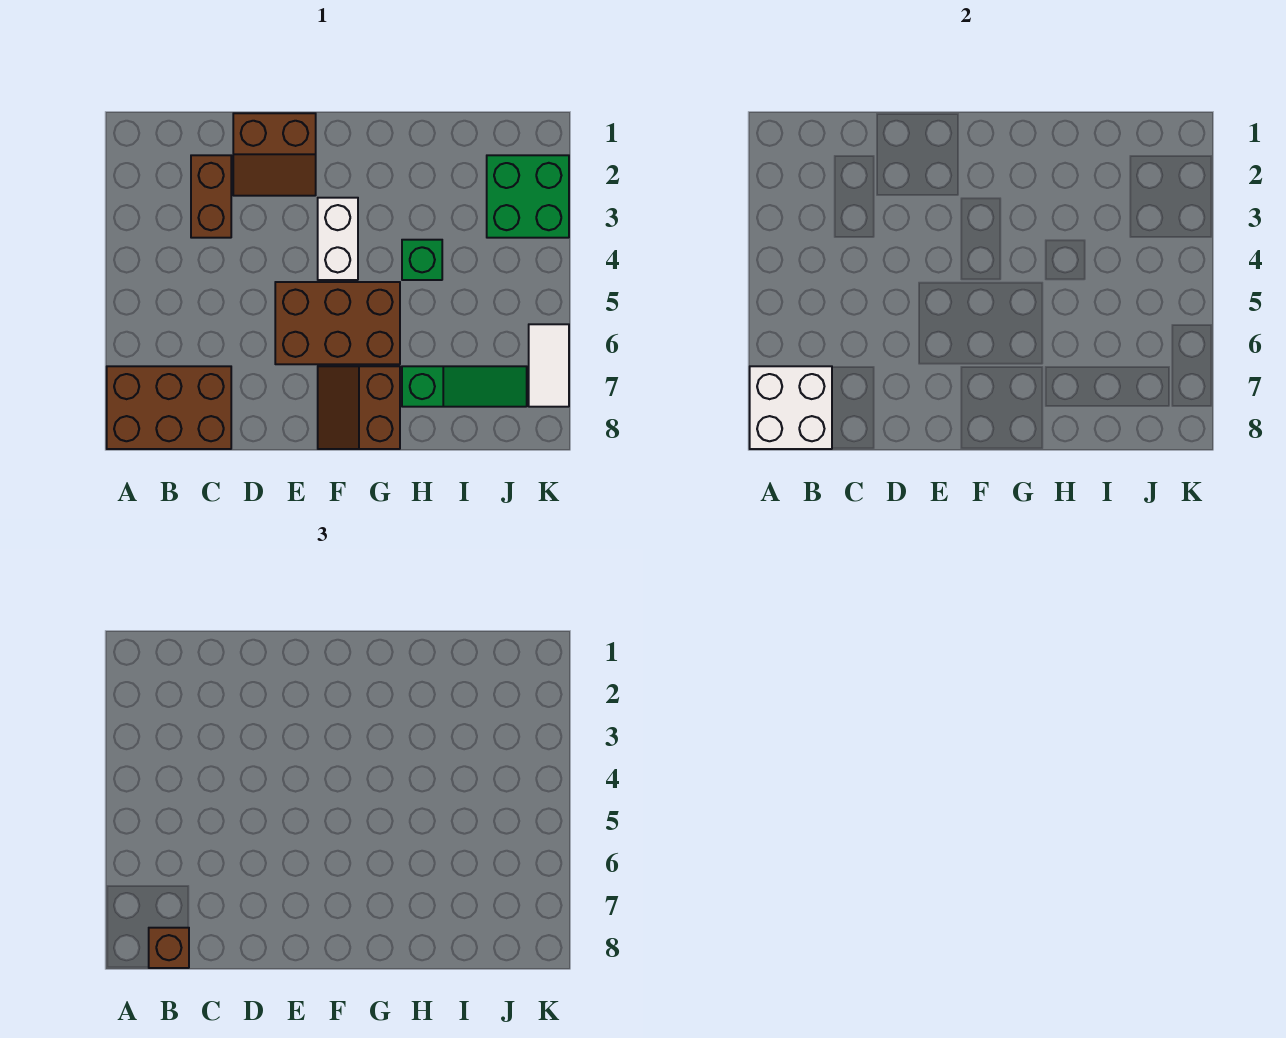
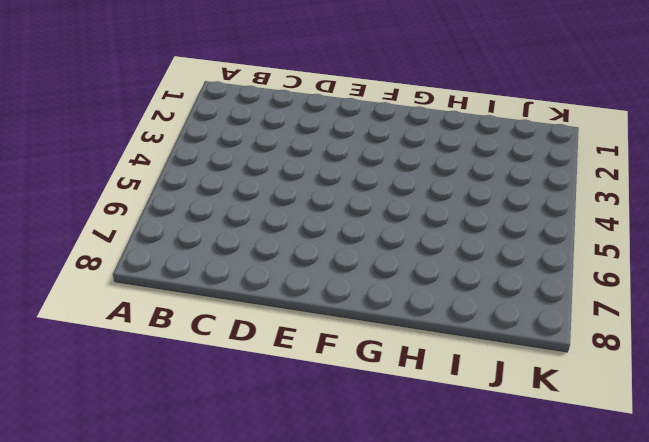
none -> brown 2x3 brick [107,366,231,449]
none -> brown 1x2 brick [191,155,231,238]
none -> brown 2x2 slope [233,113,316,196]

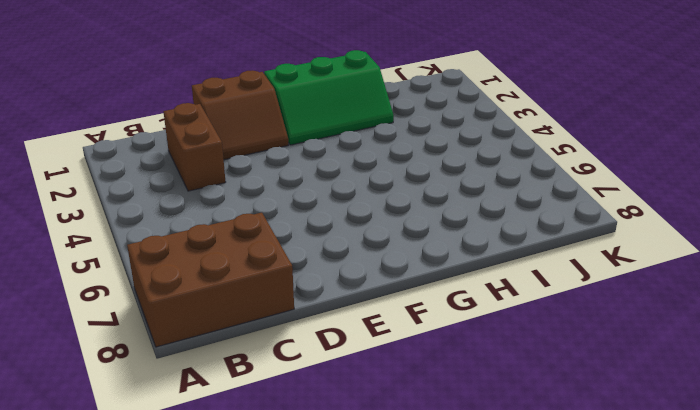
green 2x3 slope [264,50,394,145] -> none
none -> brown 2x3 brick [275,282,400,364]
none -> white 1x2 brick [318,198,358,280]
none -> brown 2x2 slope [318,366,400,449]

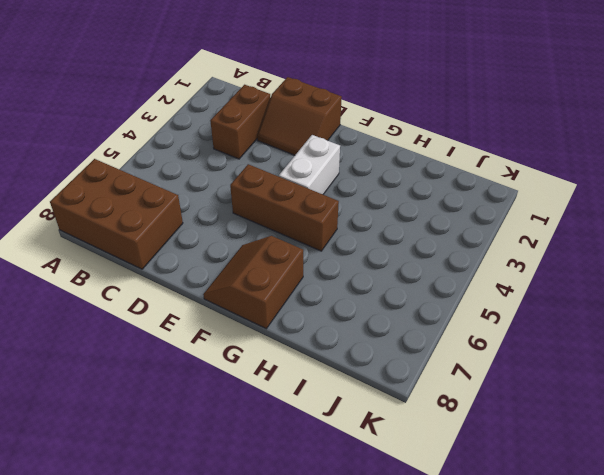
brown 1x3 brick [230,164,339,251] -> brown 2x3 brick [275,282,400,364]
none -> green 1x1 brick [402,240,442,280]
none -> green 1x3 slope [402,366,527,407]
none -> green 2x2 brick [487,155,569,238]

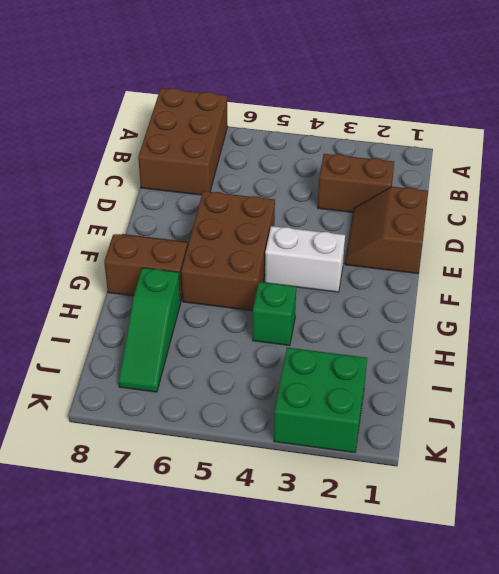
none -> white 1x2 tile [529,324,569,407]
none -> white 2x2 brick [750,366,832,449]
none -> brown 1x1 brick [149,928,189,968]

